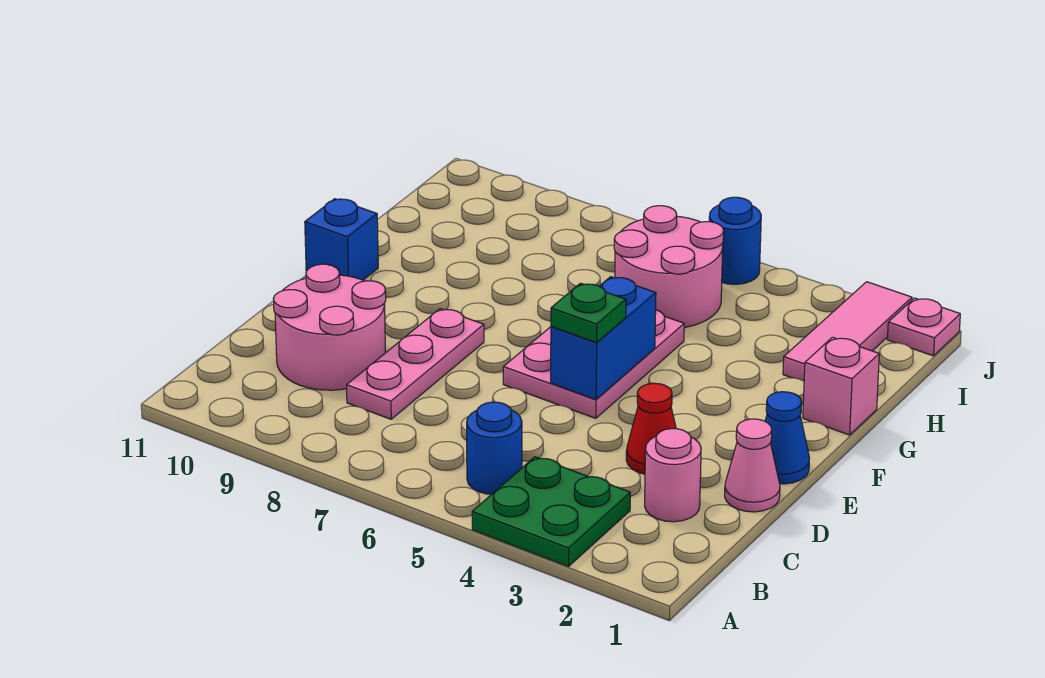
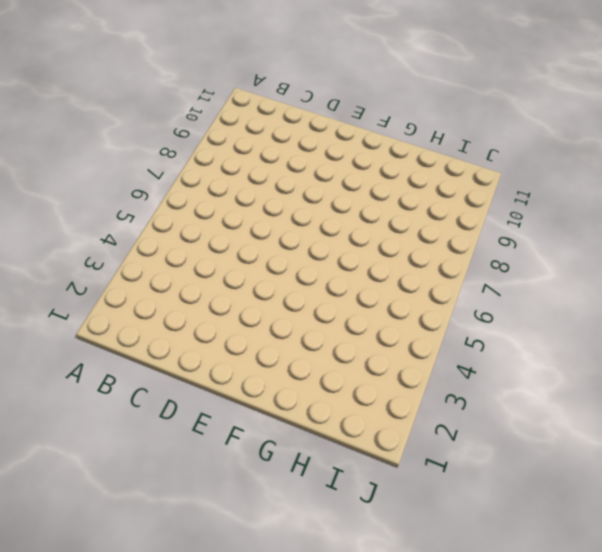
none -> green 2x2 plate [472,457,630,567]
none -> blue 1x1 round brick [467,402,522,494]
none -> pink 1x1 round brick [645,429,701,522]

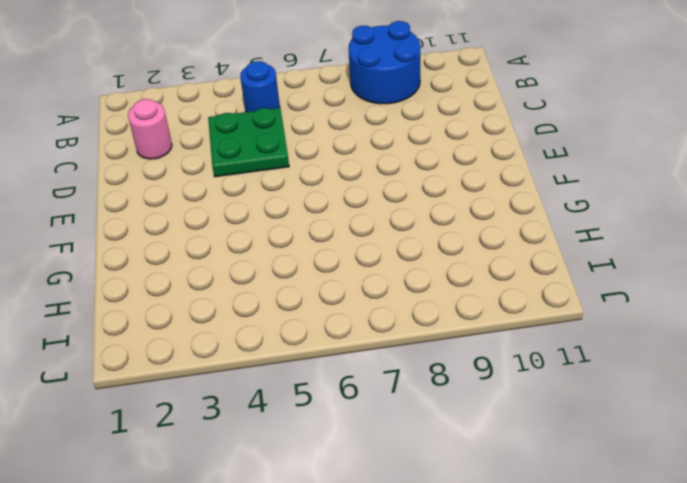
blue 2x2 round brick [349,21,420,104] -> none
green 2x2 plate [208,108,289,177] -> green 2x2 plate moved to [472,457,630,567]
none -> pink 1x3 plate [347,309,484,419]
none -> pink 2x2 round brick [273,264,386,390]
none -> pink 1x1 cone [725,419,780,512]

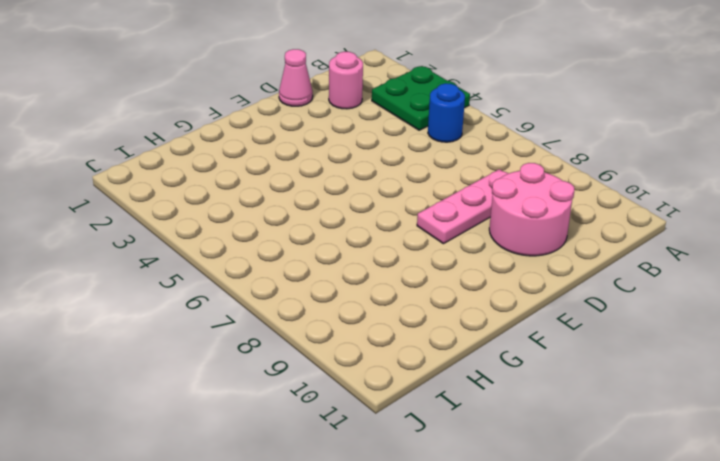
none -> red 1x1 cone [626,383,676,474]
none -> blue 1x1 cone [765,392,809,484]
none -> pink 2x3 plate [503,310,684,418]

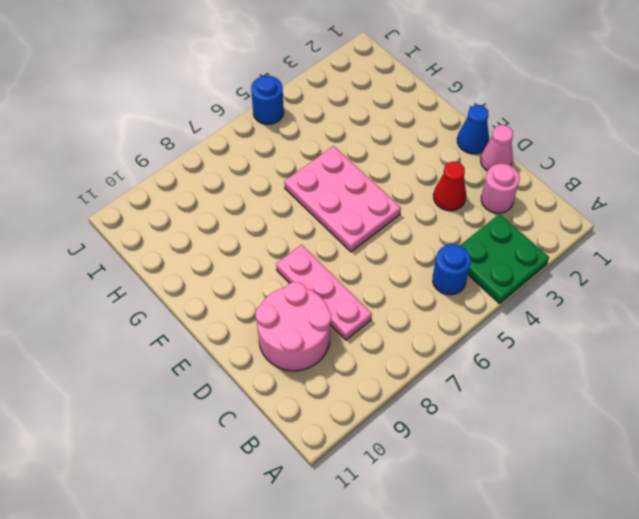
none -> blue 1x1 brick [305,199,378,280]
none -> pink 1x1 brick [803,337,879,435]
none -> pink 1x3 tile [783,282,912,381]

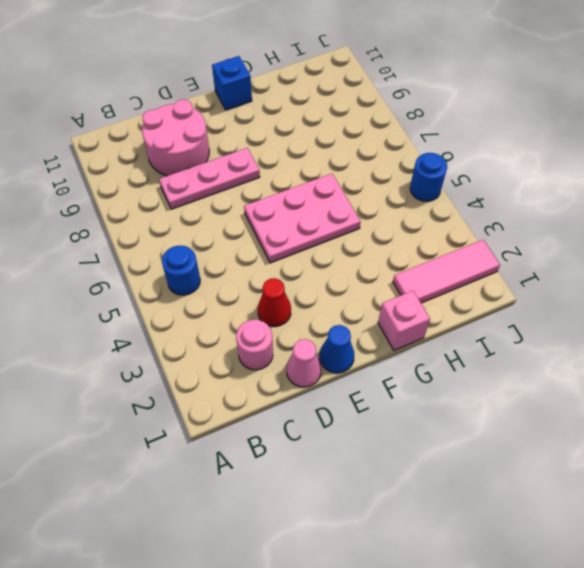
none -> green 2x2 plate [472,457,630,567]
none -> pink 2x2 round brick [614,206,724,327]
none -> pink 1x1 plate [887,298,960,356]

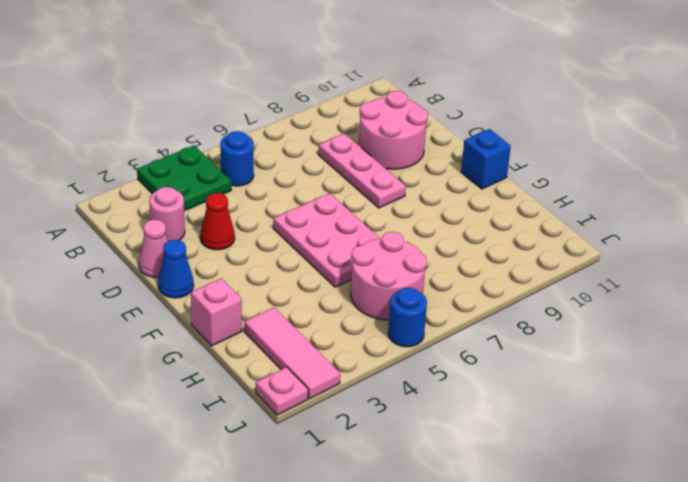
none -> blue 1x2 brick [551,277,656,399]
none -> green 1x1 plate [551,283,626,343]

